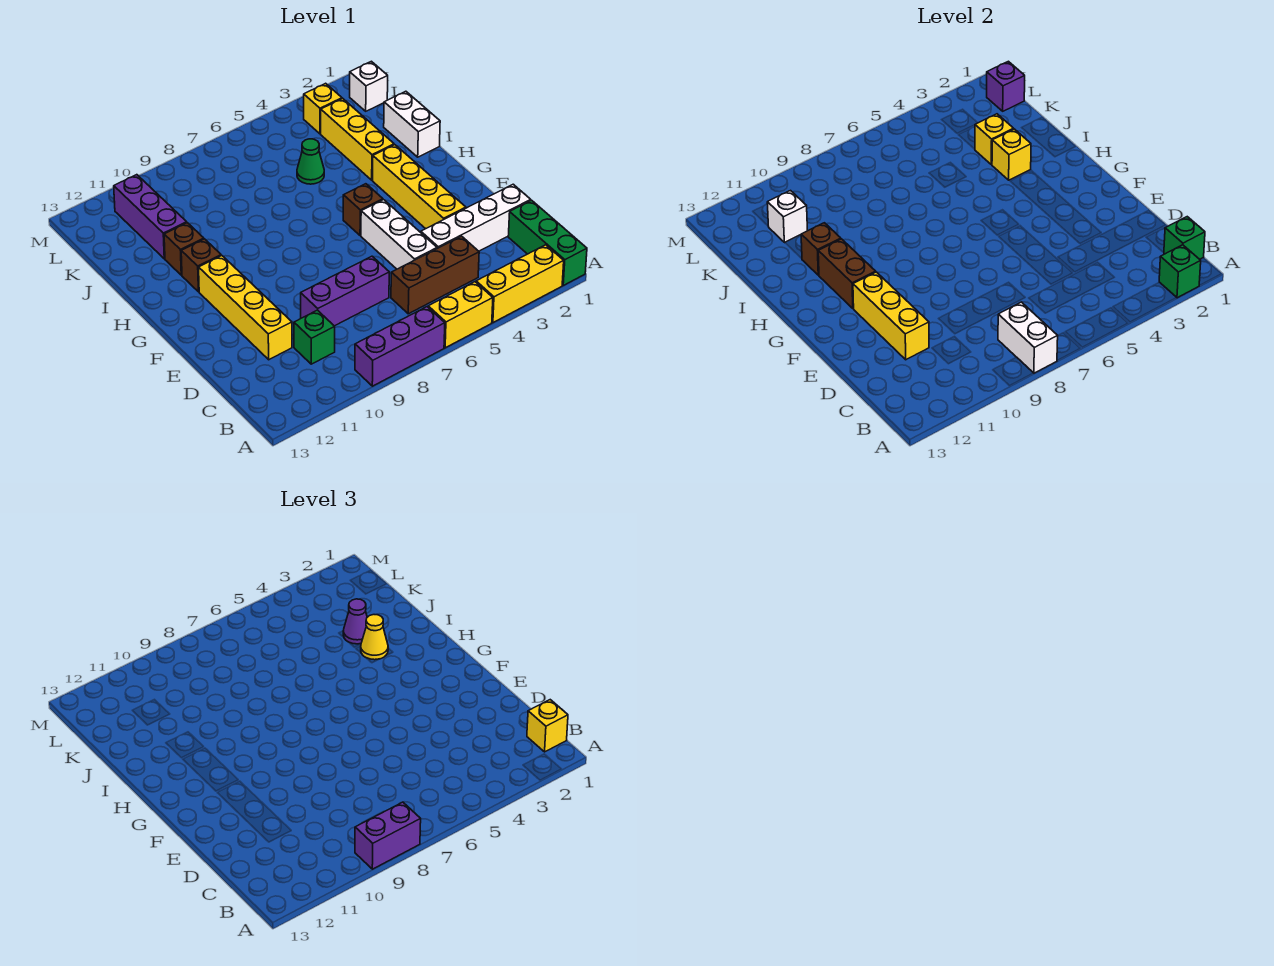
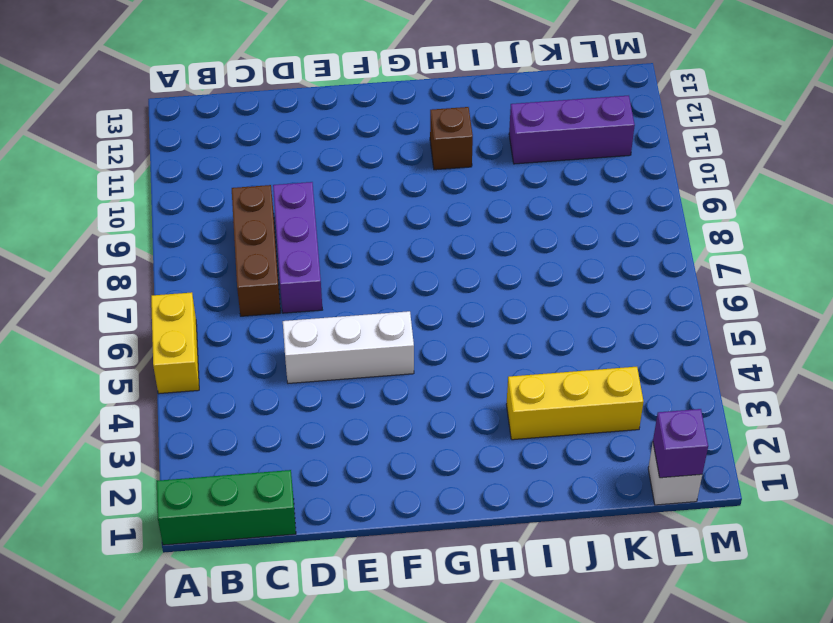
brown 1x3 brick [232,185,280,316] -> brown 1x3 brick moved to [391,236,479,314]
none -> yellow 1x3 brick [476,245,564,323]
none -> purple 1x3 brick [355,307,445,386]
none -> green 1x1 brick [294,310,335,364]
none -> white 1x4 brick [421,184,531,251]

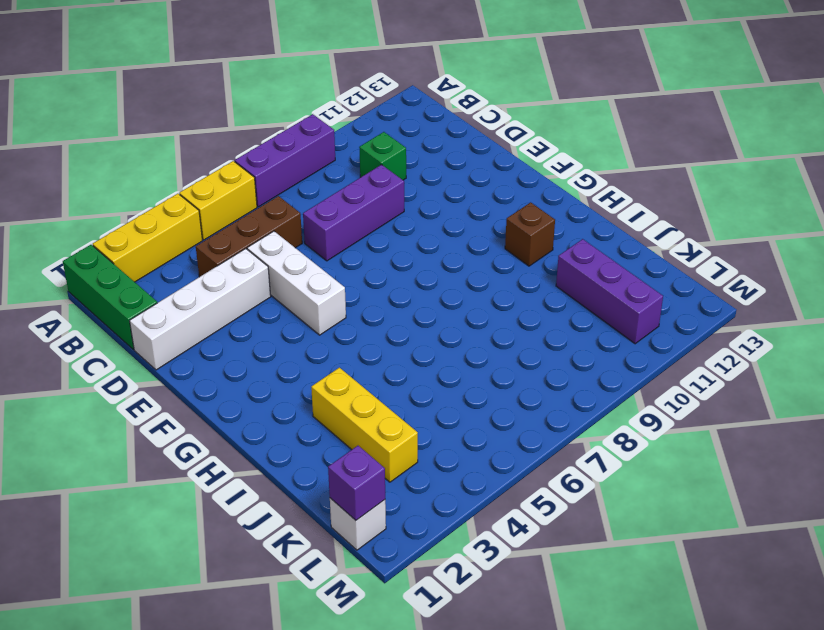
none -> yellow 1x4 brick [199,256,292,360]
none -> yellow 1x4 brick [373,145,466,229]
none -> brown 1x1 brick [343,184,383,236]
none -> white 1x2 brick [384,91,440,157]

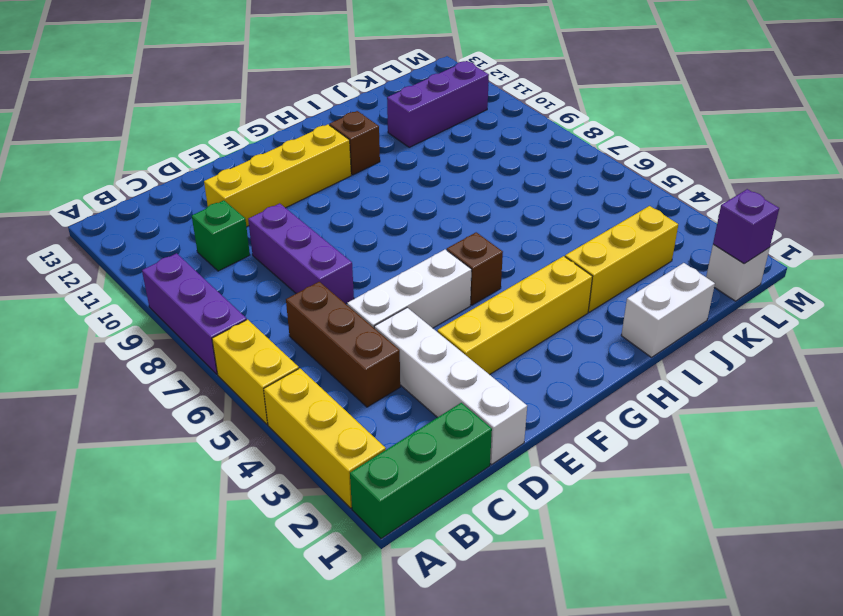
none -> brown 1x1 brick [164,223,204,275]
none -> green 1x1 cone [297,139,324,184]
none -> yellow 1x1 brick [304,83,342,134]
none -> green 1x1 brick [1159,245,1201,298]

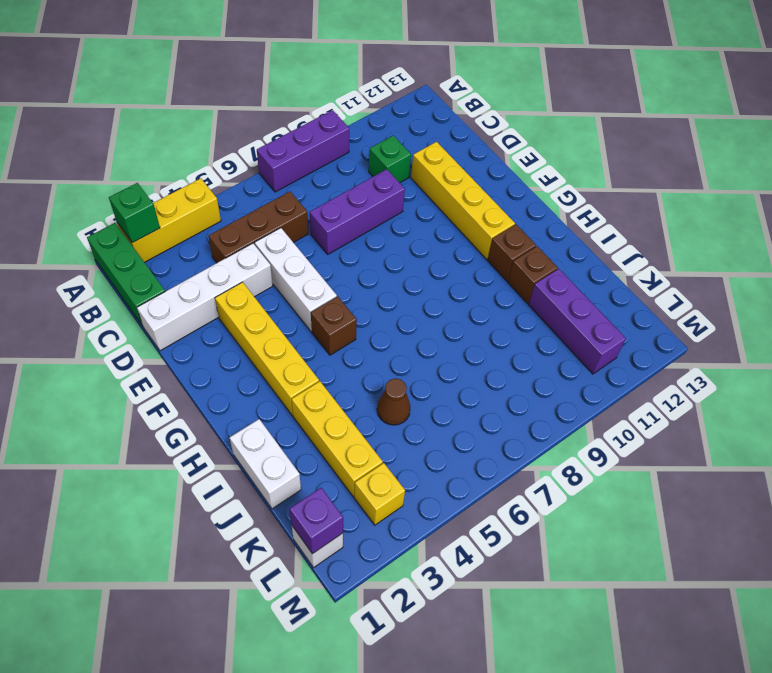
brown 1x1 cone [377,379,410,425] -> green 1x1 cone [297,139,324,184]
none -> yellow 1x2 brick [428,282,493,348]
none -> white 1x2 brick [998,302,1058,373]
none -> green 1x1 brick [1164,217,1205,259]
none -> yellow 1x3 brick [853,272,929,360]

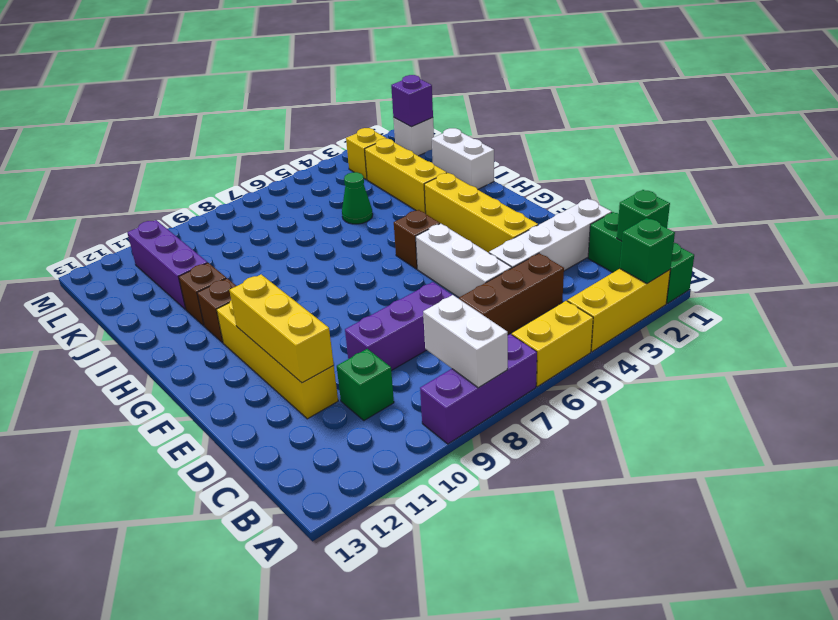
none -> brown 1x2 brick [818,239,876,308]
none -> yellow 1x1 brick [992,129,1031,180]
none -> brown 1x1 brick [801,223,841,275]
none -> yellow 1x1 brick [975,114,1014,165]

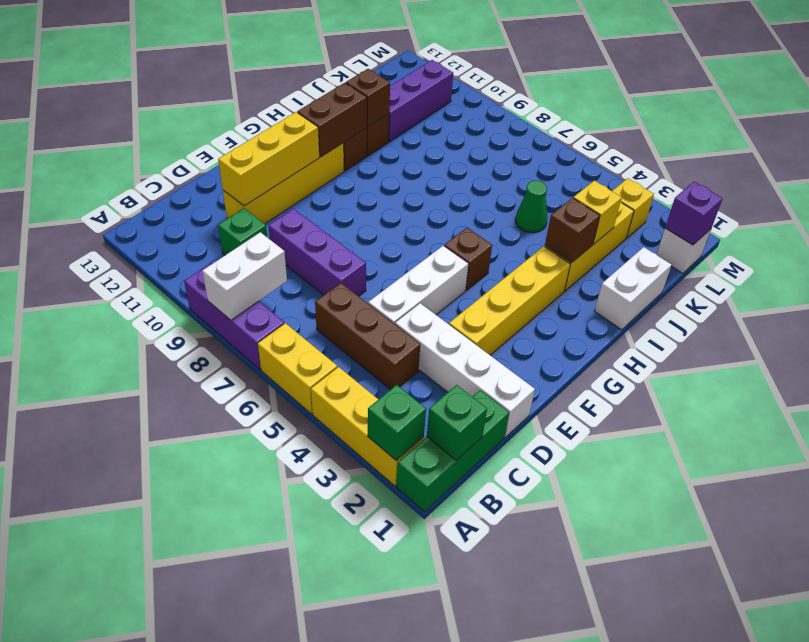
brown 1x1 brick [545,198,600,263] -> yellow 1x1 brick [992,129,1031,180]
none -> white 1x1 brick [767,191,808,243]
none -> purple 1x2 brick [355,802,421,869]
none -> yellow 1x1 brick [527,700,568,752]
none -> yellow 1x1 cone [361,615,388,660]

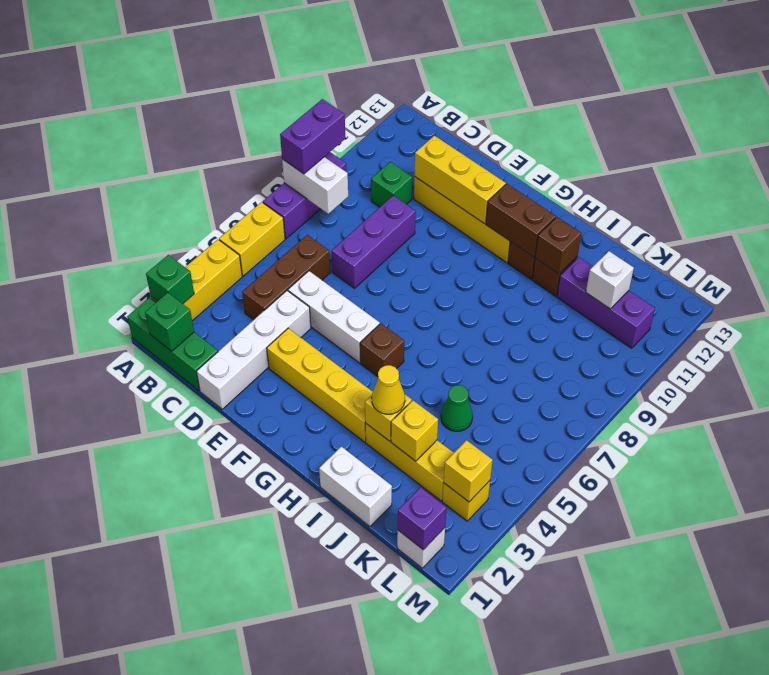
yellow 1x1 brick [444,440,493,502] -> yellow 1x1 brick moved to [527,700,568,752]
none -> purple 1x1 cone [343,599,367,644]

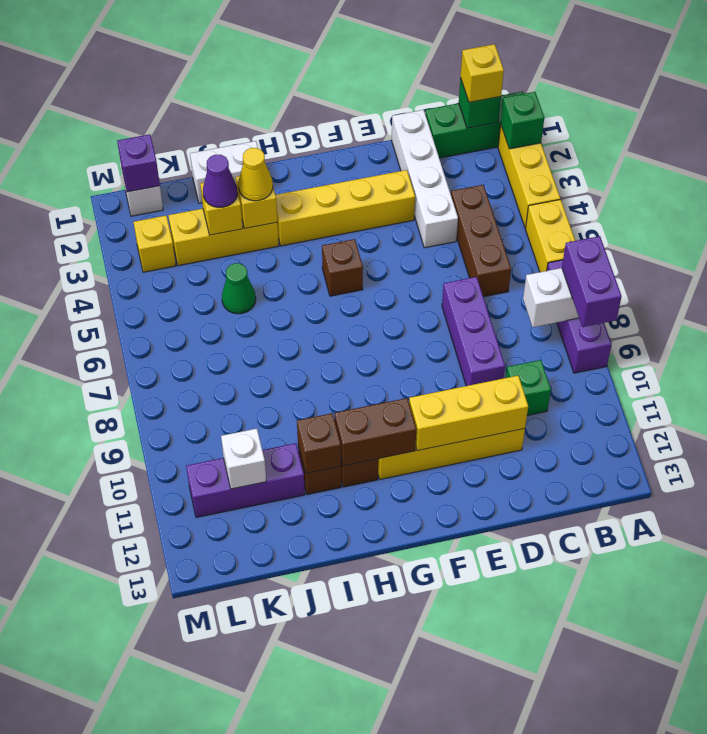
none -> white 1x3 brick [361,200,437,269]

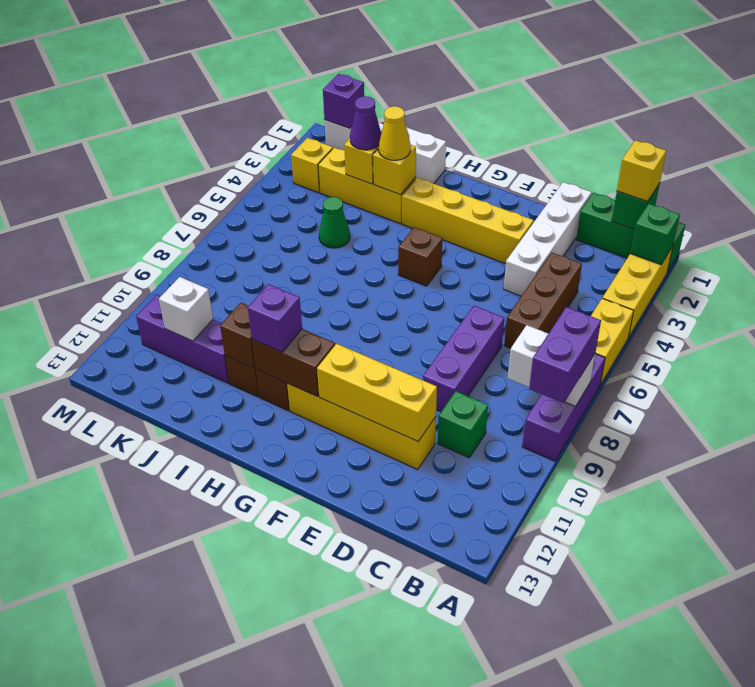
purple 1x1 brick [248,284,302,352] -> none
none -> white 1x3 brick [361,200,437,269]

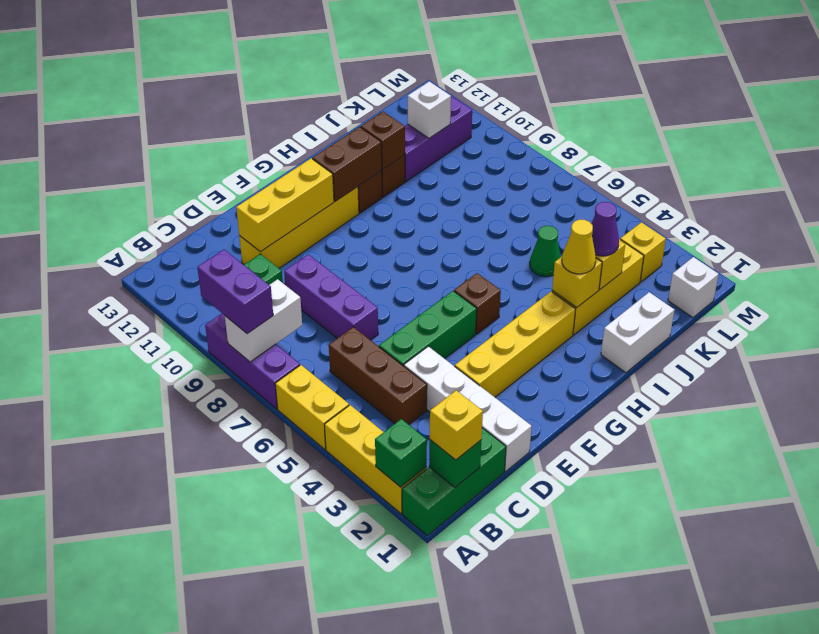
green 1x3 brick [379,291,477,366] -> white 1x3 brick [361,200,437,269]
none -> purple 1x1 brick [987,61,1025,111]

